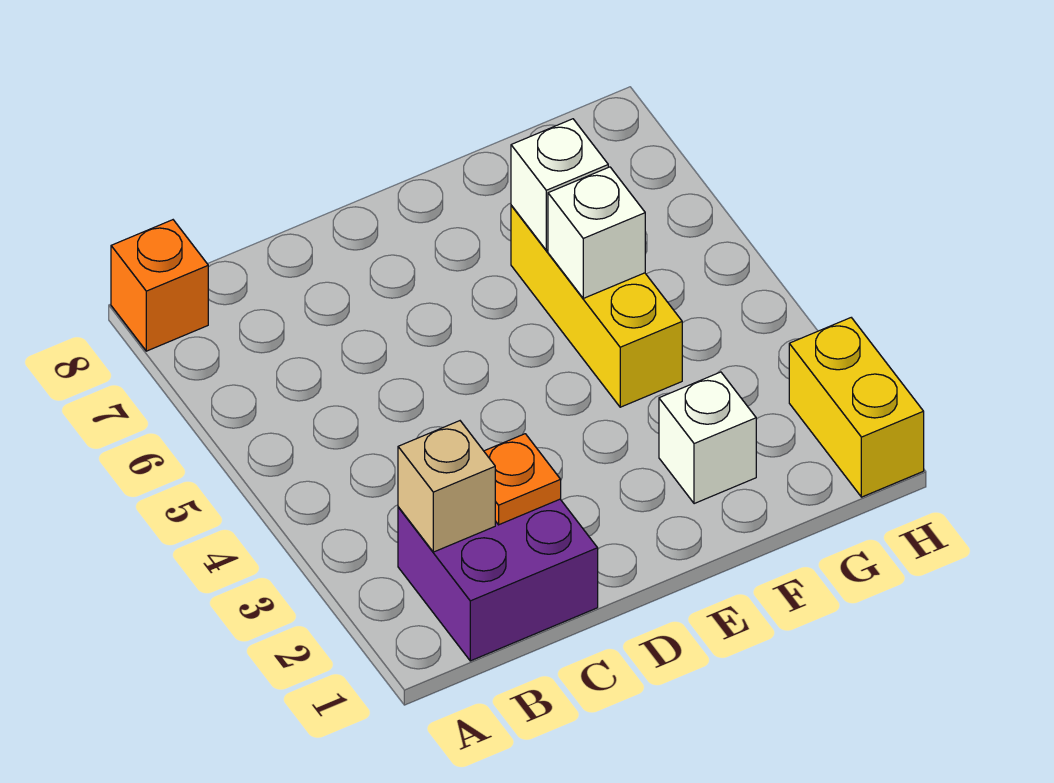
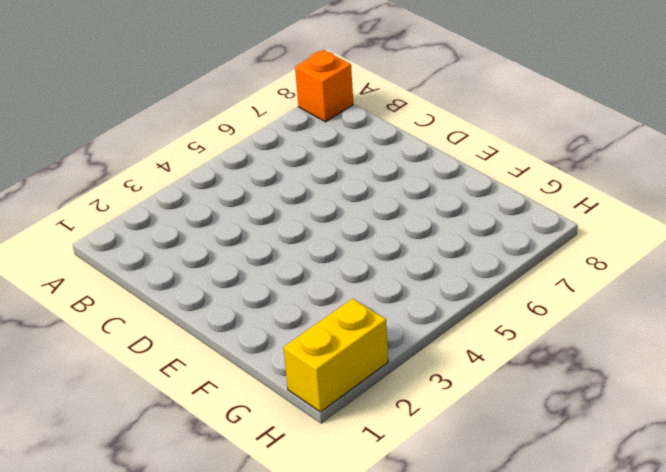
none -> purple 2x2 brick [398,499,598,661]
none -> white 1x1 brick [659,372,756,504]

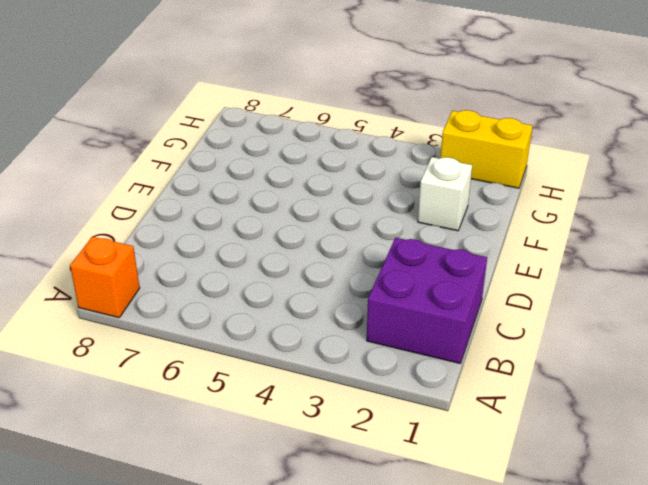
none -> yellow 1x3 brick [511,206,682,407]
none -> tan 1x1 brick [398,421,495,552]

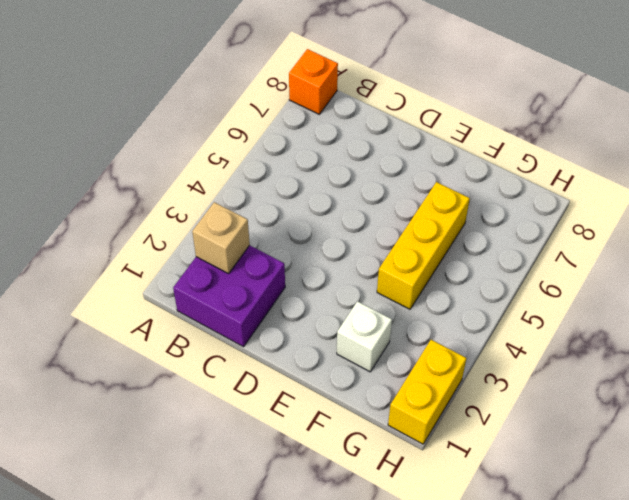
none -> orange 1x1 plate [484,434,561,525]
none -> white 1x1 brick [548,167,645,298]

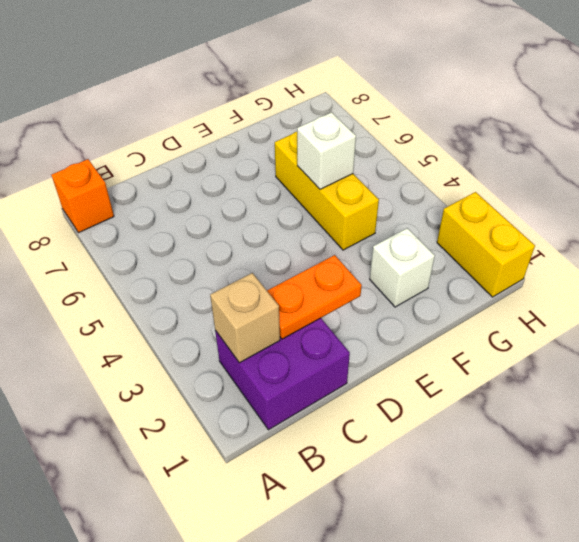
orange 1x2 plate [267,255,362,339] -> orange 1x1 plate [484,434,561,525]
none -> white 1x1 brick [511,119,608,250]

